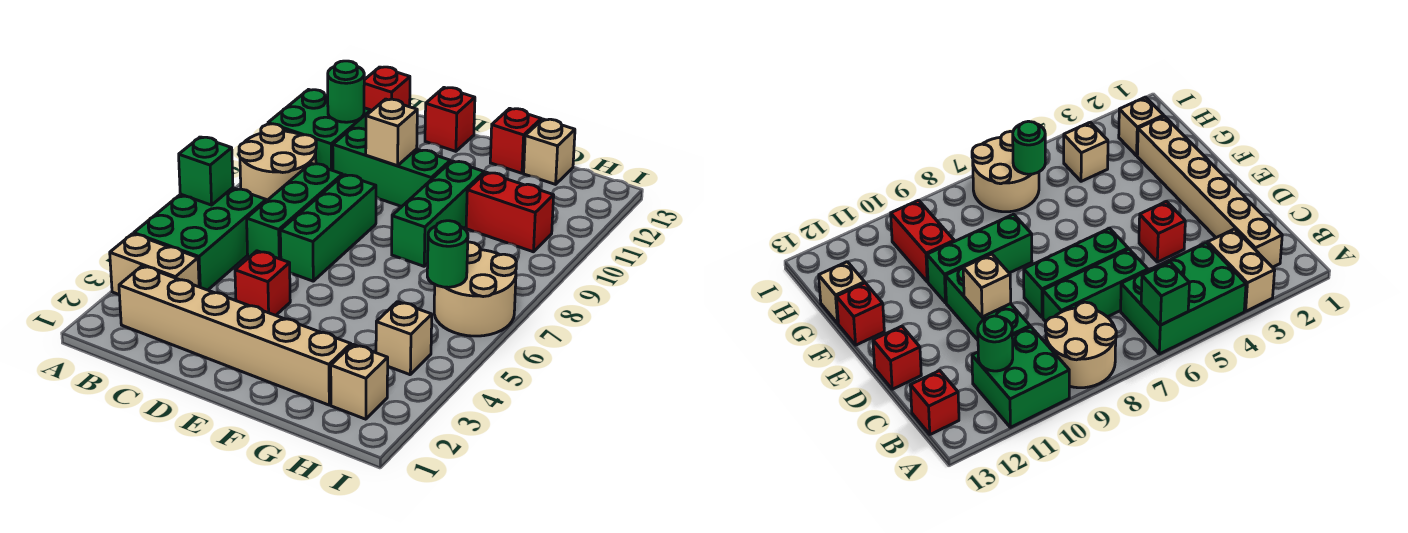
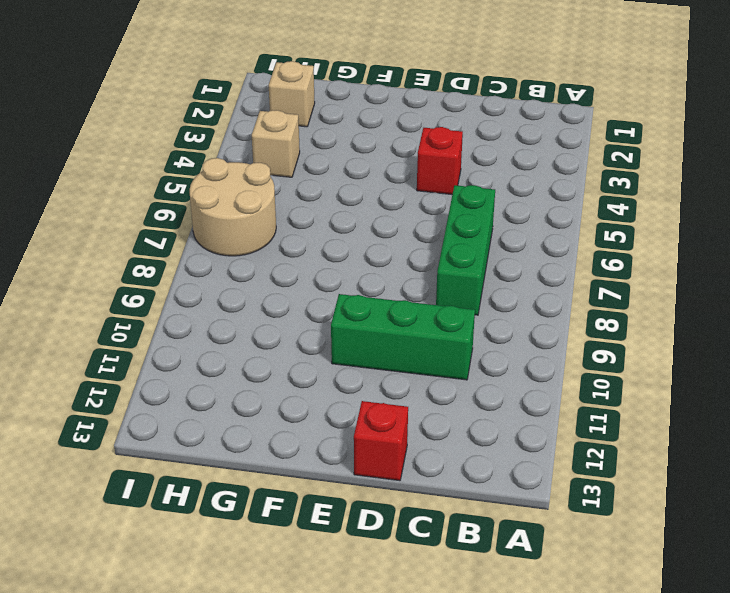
none -> tan 1x2 brick [110,234,199,294]
none -> green 2x3 brick [134,188,266,290]
none -> tan 2x2 round brick [239,124,316,201]

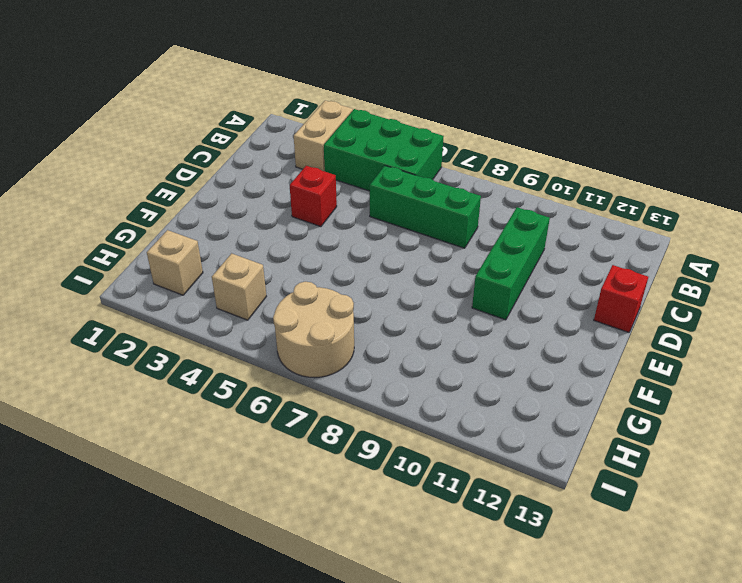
none -> tan 2x2 round brick [239,124,316,201]
none -> green 2x2 brick [268,90,371,171]
none -> tan 1x6 brick [119,266,351,405]

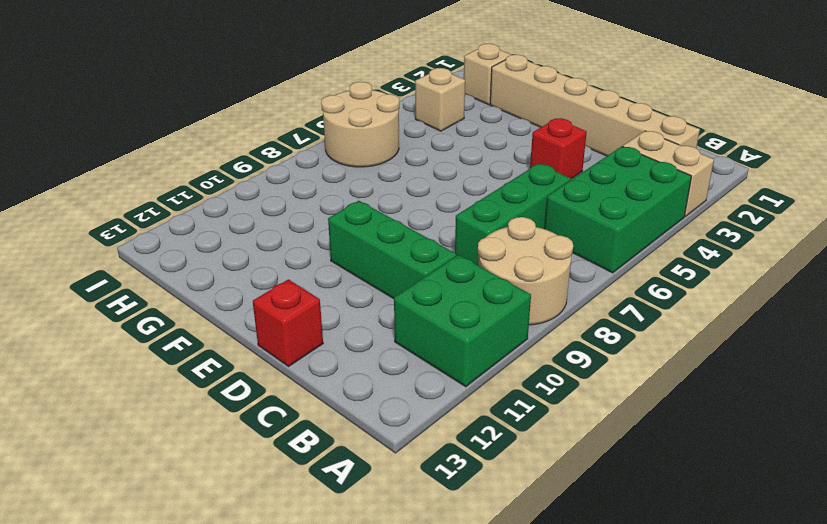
none -> red 1x1 brick [364,67,410,111]
none -> green 1x3 brick [280,175,376,281]
none -> green 1x3 brick [392,161,484,266]

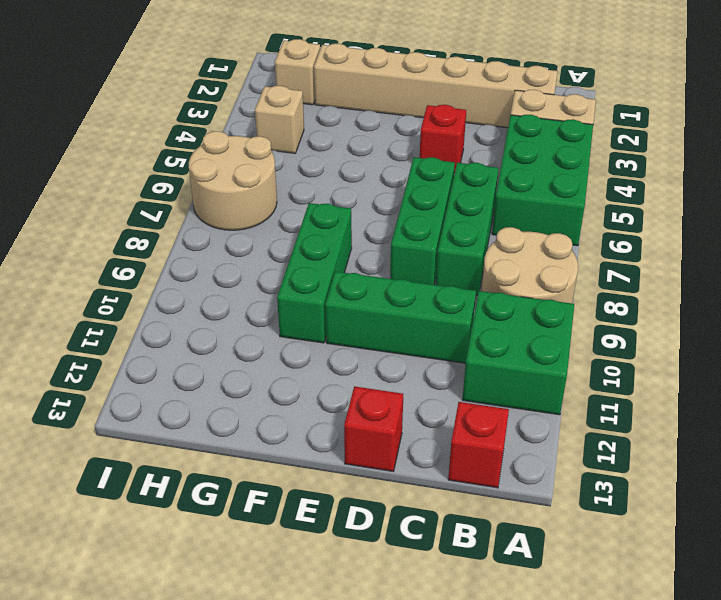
none -> red 1x1 brick [490,108,541,173]
none -> red 1x2 brick [466,172,554,252]
none -> tan 1x1 brick [524,119,575,184]

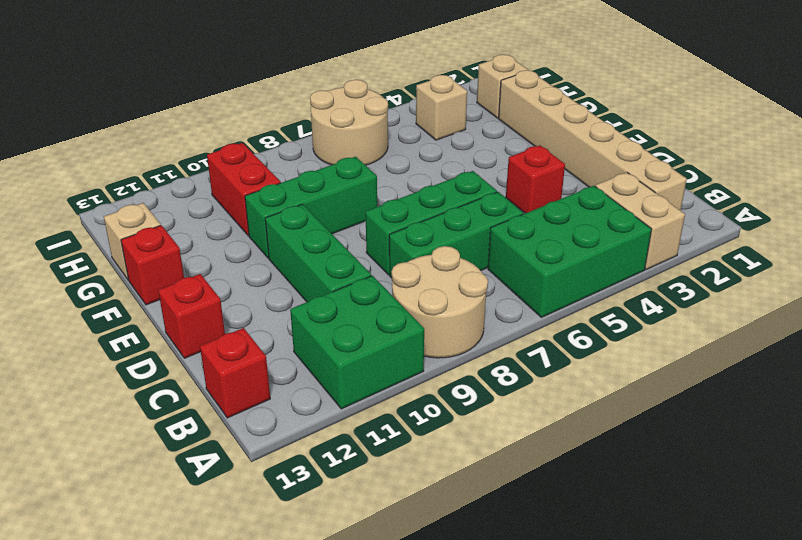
none -> green 1x1 brick [179,137,233,205]
none -> green 1x1 round brick [328,61,364,122]
none -> tan 1x1 brick [366,99,417,166]

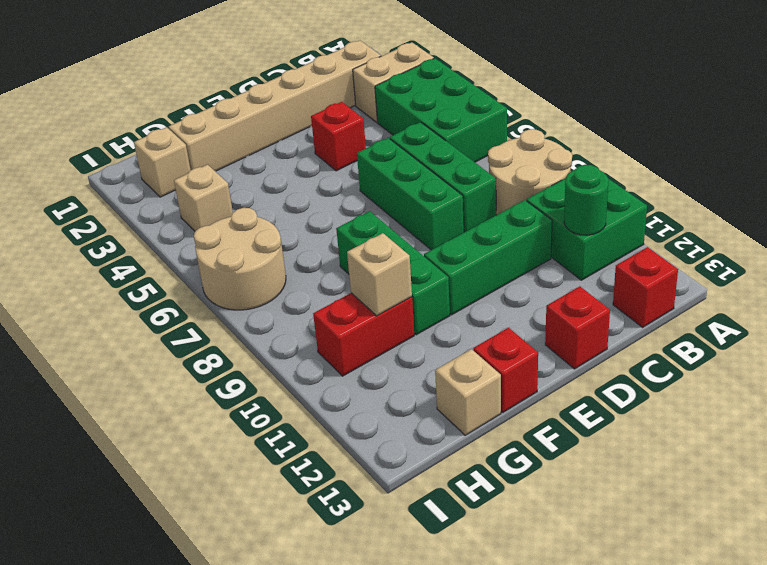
tan 1x1 brick [347,233,412,316] -> tan 1x1 brick moved to [366,99,417,166]
none -> green 1x1 brick [179,137,233,205]
none -> green 1x1 round brick [427,221,468,287]

